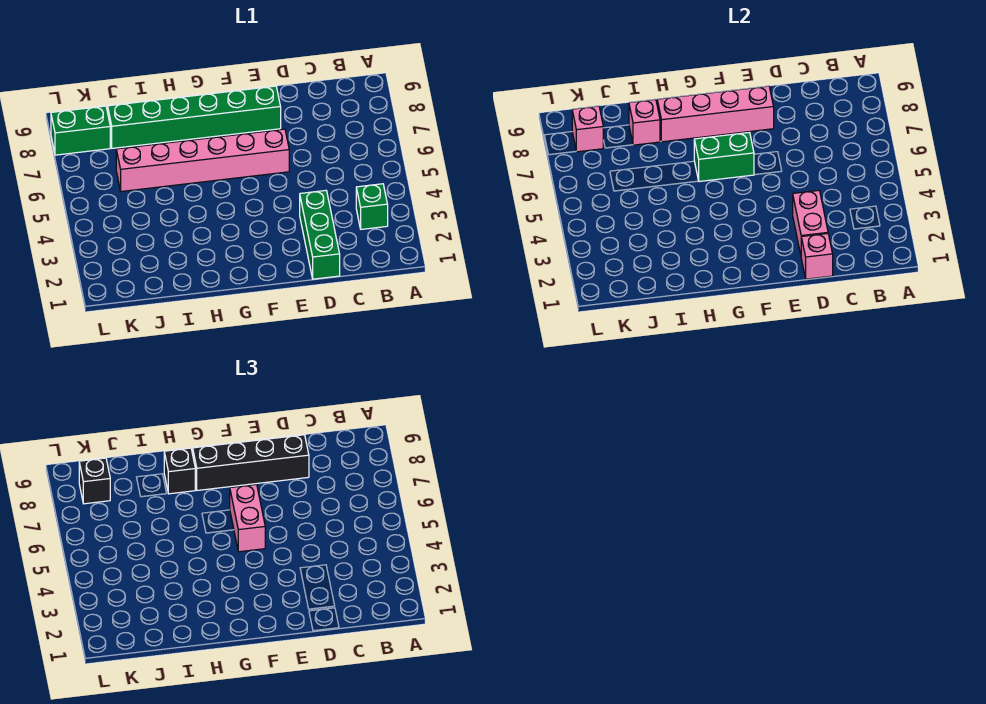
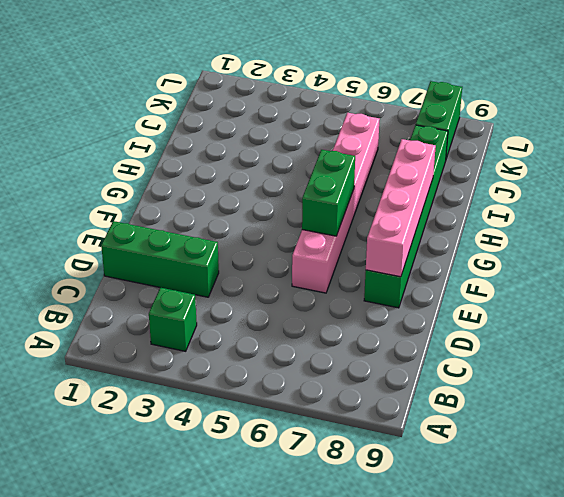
none -> pink 1x1 brick [801,234,833,279]
none -> pink 1x2 brick [793,190,828,254]
none -> pink 1x1 brick [629,99,660,145]

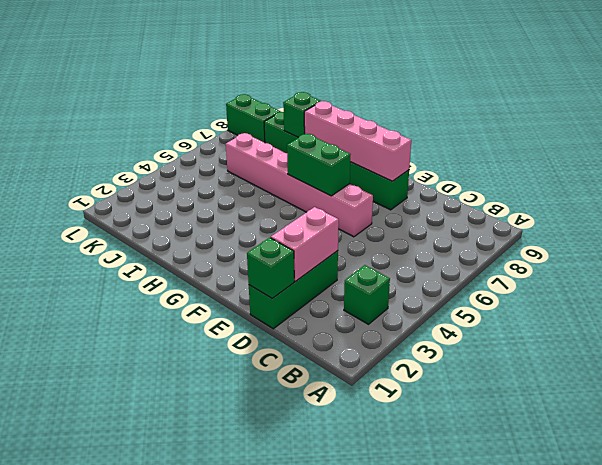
green 1x1 brick [247,238,294,298] -> pink 1x1 brick [801,234,833,279]
green 1x1 brick [283,92,321,137] -> pink 1x1 brick [629,99,660,145]
none -> pink 1x1 brick [572,106,603,152]
none -> black 1x4 brick [193,435,309,490]
none -> pink 1x2 brick [230,485,265,552]

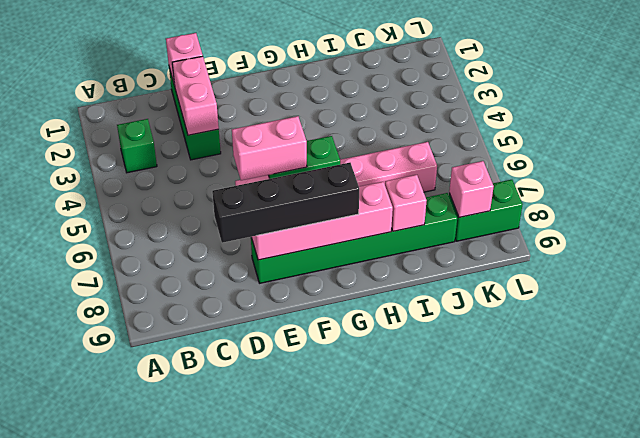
pink 1x2 brick [232,116,307,180] -> pink 1x2 brick turned to [230,485,265,552]
none -> black 1x1 brick [164,448,195,494]
none -> black 1x1 brick [79,458,110,504]

